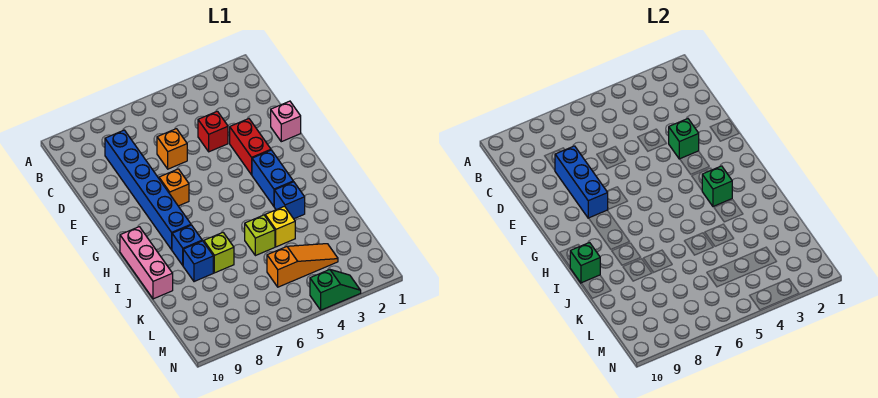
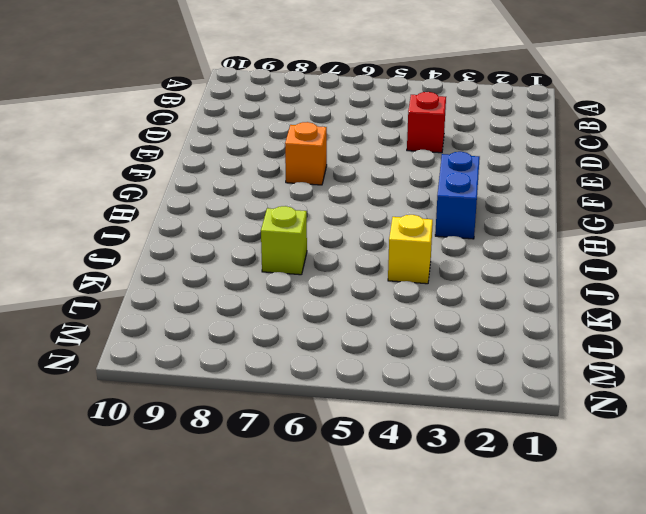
none -> blue 1x6 brick [105,130,191,250]
none -> orange 1x1 brick [157,129,187,169]
none -> pink 1x1 brick [271,101,301,142]

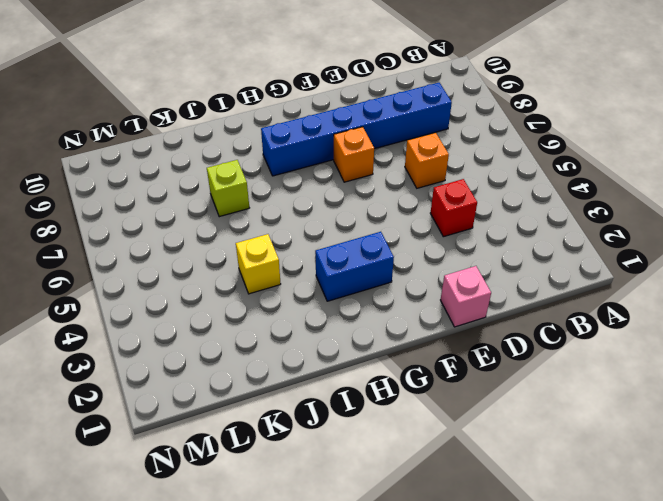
none -> red 1x2 brick [230,119,271,175]
none -> pink 1x3 brick [120,227,173,299]
none -> blue 1x1 brick [274,182,305,219]

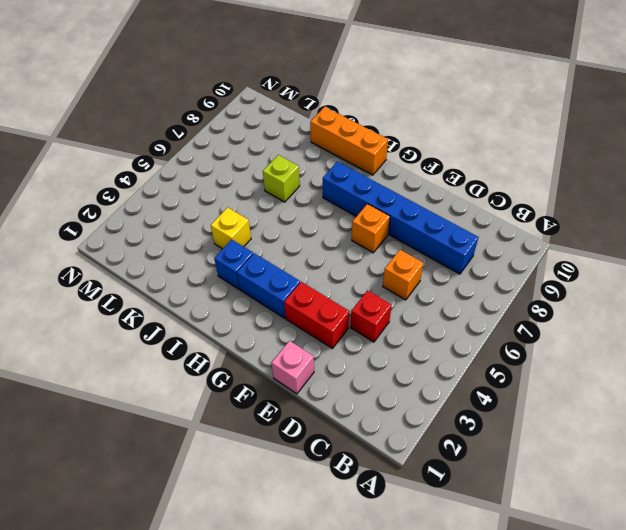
orange 1x3 brick [310,107,388,175] -> pink 1x3 brick [120,227,173,299]
none -> blue 1x1 brick [172,225,202,265]
none -> lime 1x1 brick [245,215,275,256]
none -> blue 1x1 brick [183,241,213,282]

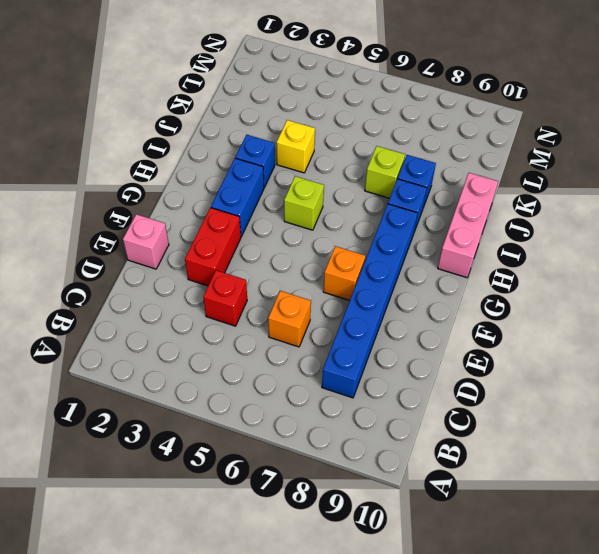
lime 1x1 brick [284,176,324,230] -> lime 1x1 brick moved to [245,215,275,256]
none -> orange 1x3 slope [267,244,338,287]
none -> green 1x2 slope [310,270,361,310]
none -> blue 1x3 brick [555,146,608,218]

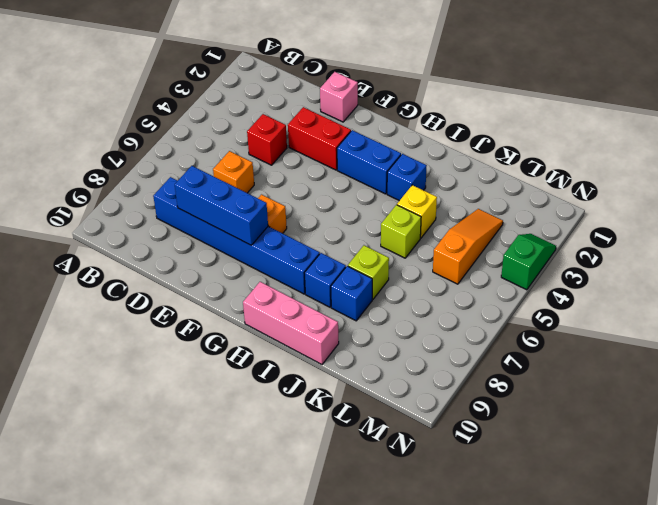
none -> green 1x1 brick [669,119,699,159]
none -> green 1x1 brick [702,166,732,206]
none -> green 1x1 brick [570,243,600,283]

